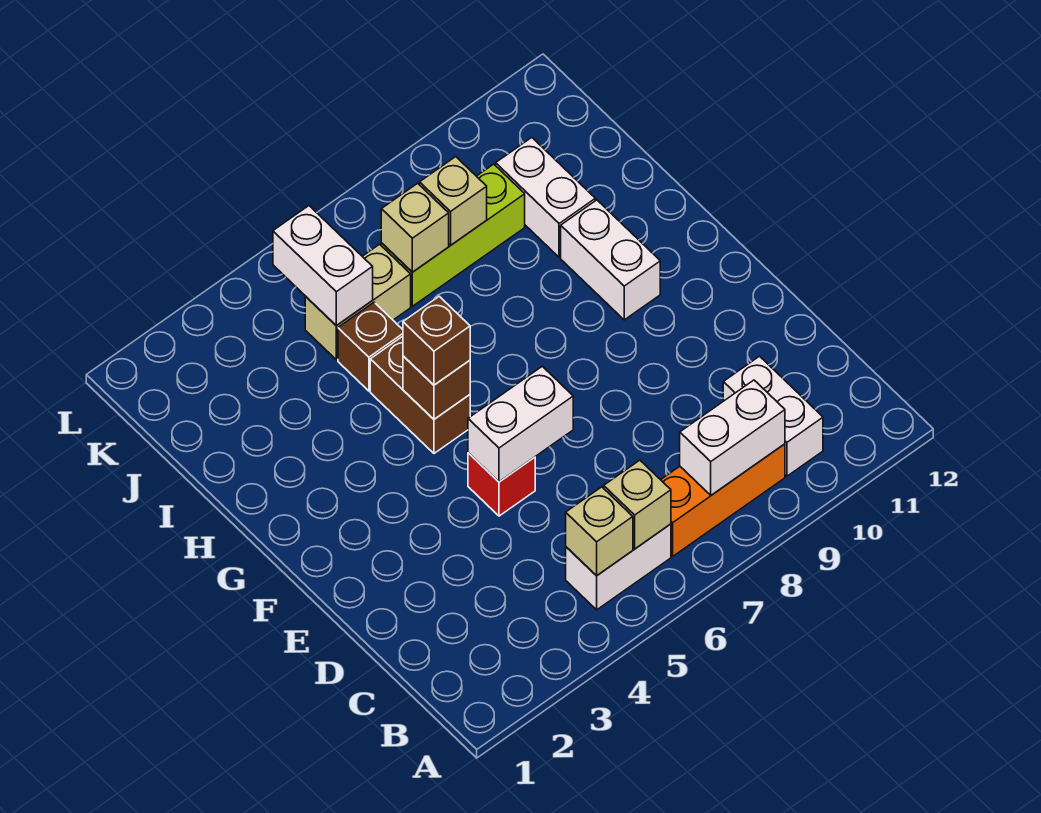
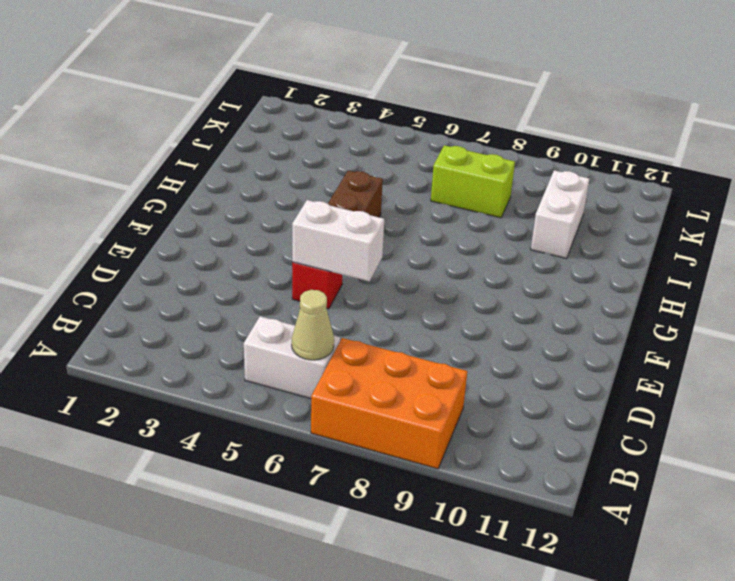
orange 2x3 brick [311,338,467,469] -> orange 1x3 brick [661,444,785,556]
tan 1x1 cone [292,290,334,360] -> tan 1x1 brick [604,460,671,549]
lime 1x2 brick [431,145,515,218] -> lime 1x3 brick [381,164,525,306]
none -> white 1x2 brick [723,356,823,476]
none -> white 1x2 brick [561,200,660,320]
none -> brown 1x1 brick [338,302,403,391]

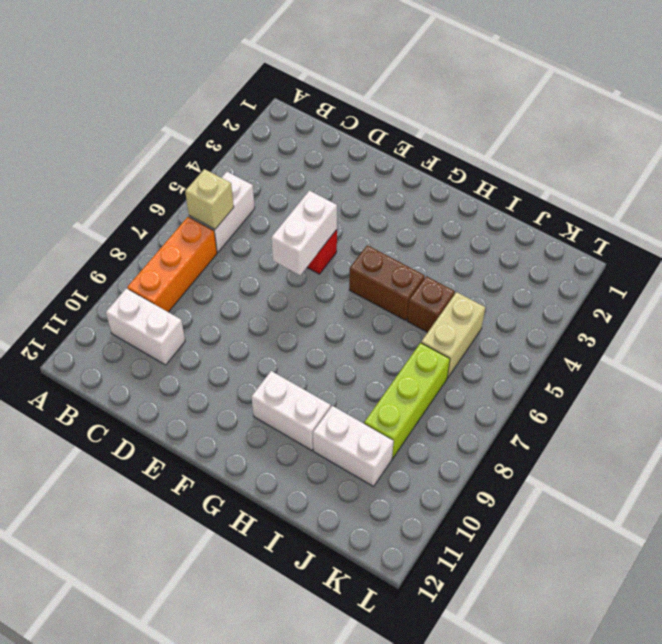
none -> tan 1x1 brick [566,487,633,576]
none -> white 1x2 brick [680,380,785,495]
none -> brown 1x1 brick [403,356,470,419]

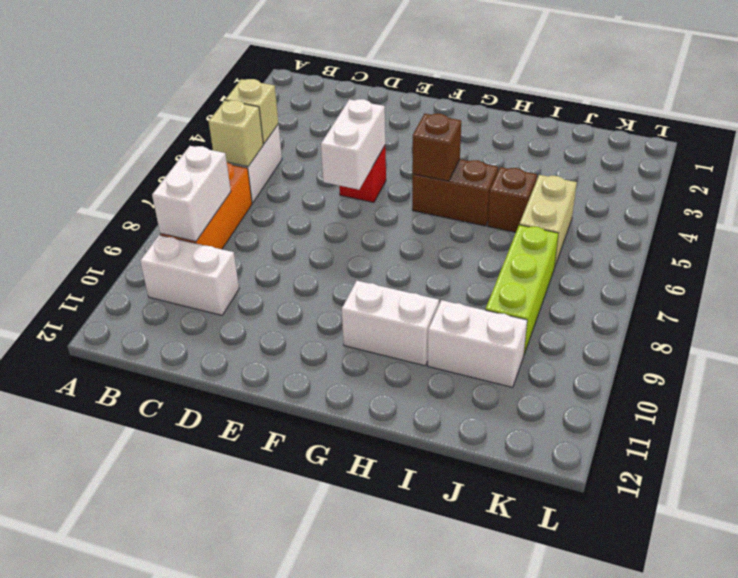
none -> white 1x2 brick [273,206,373,326]
none -> tan 1x1 brick [381,183,449,272]
none -> tan 1x1 brick [420,157,487,245]

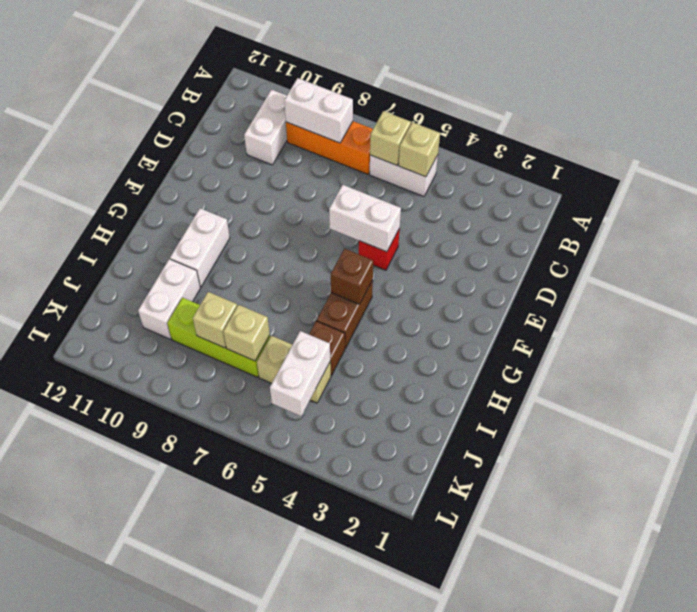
none -> brown 1x1 brick [403,296,470,385]

